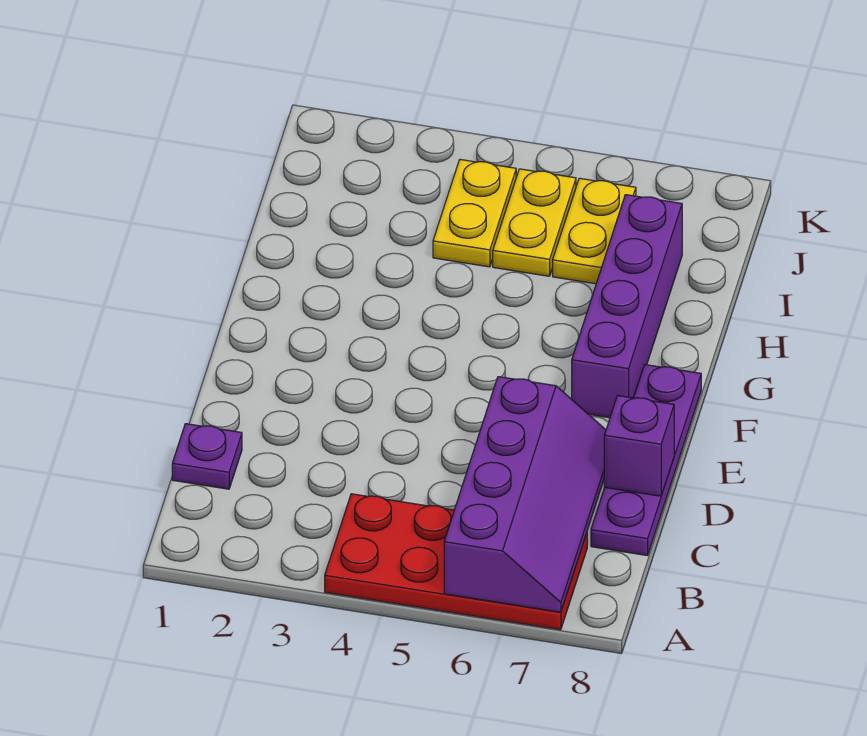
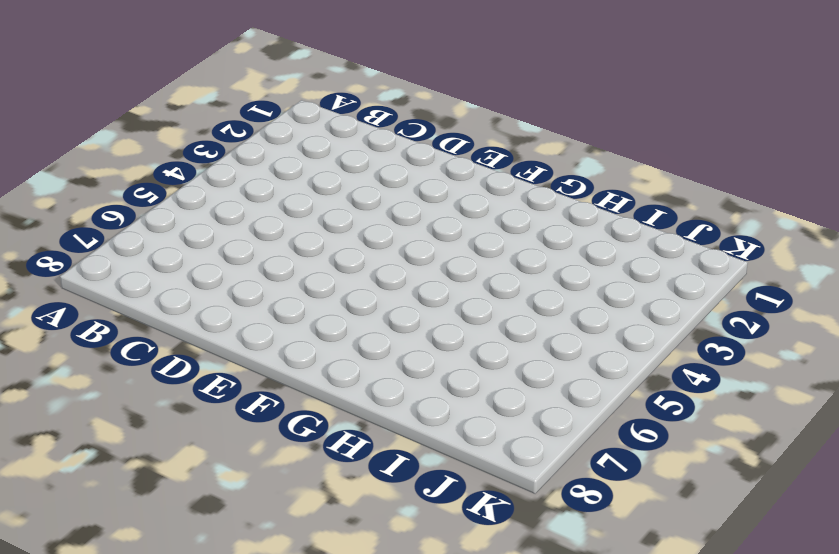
none -> red 2x4 plate [325,494,587,630]
none -> purple 1x1 plate [172,424,242,489]

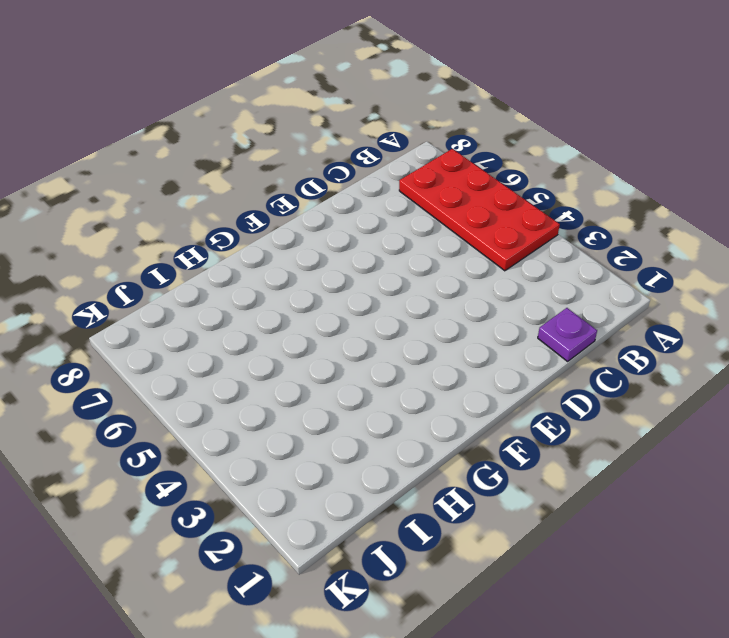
none -> purple 1x4 plate [591,365,701,556]
none -> purple 1x4 brick [572,195,682,418]

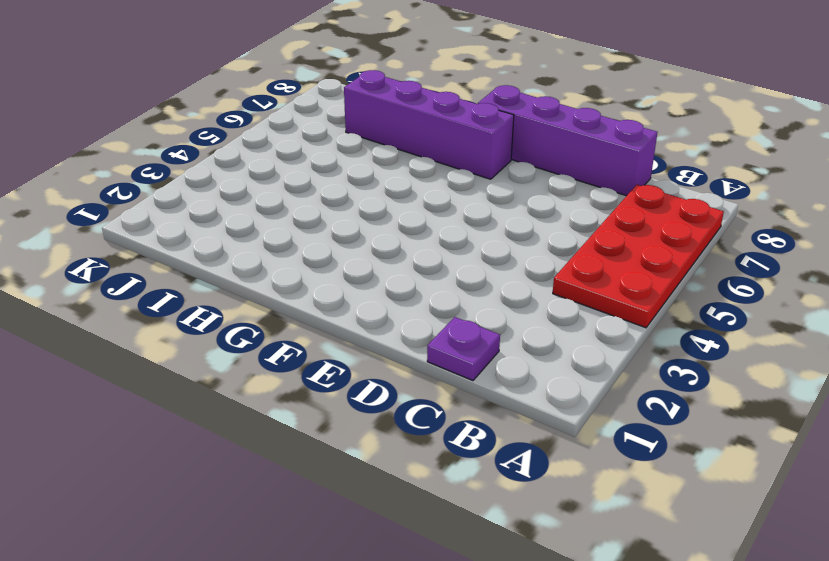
purple 1x4 brick [478,85,657,196] -> purple 1x4 plate [591,365,701,556]
none -> yellow 1x2 plate [433,160,516,267]
none -> yellow 1x2 plate [493,169,576,276]

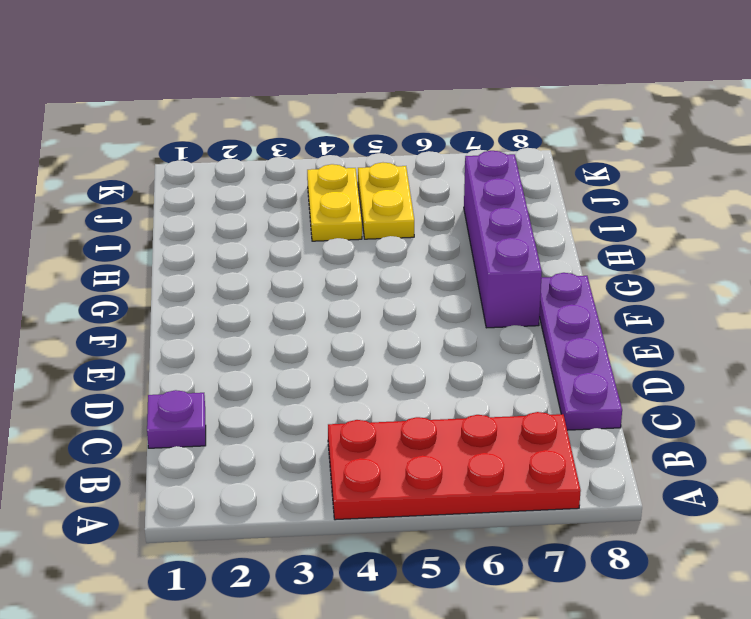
none -> yellow 1x2 plate [553,178,636,284]
none -> purple 2x4 slope [444,377,606,612]

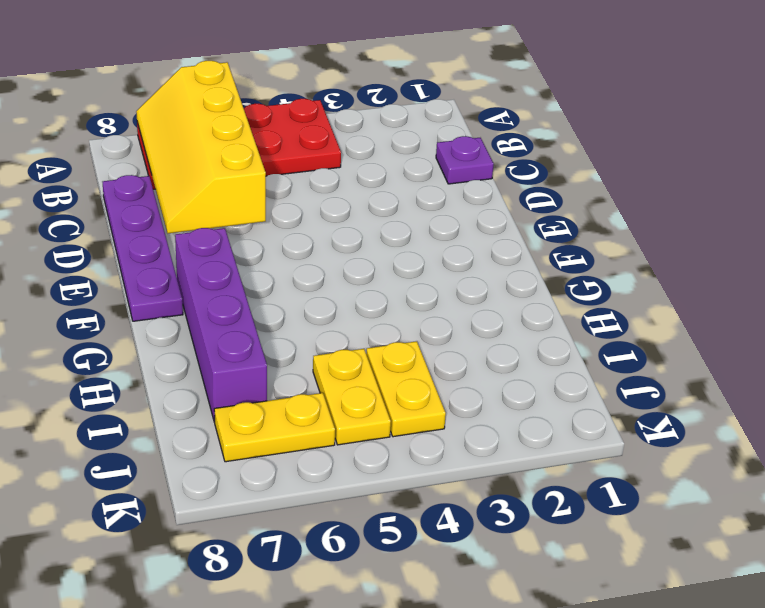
yellow 2x4 slope [136,61,266,233] -> purple 2x4 slope [444,377,606,612]
yellow 1x2 plate [214,393,335,462] -> yellow 1x2 plate turned to [553,178,636,284]
none -> purple 1x1 brick [604,396,674,496]

